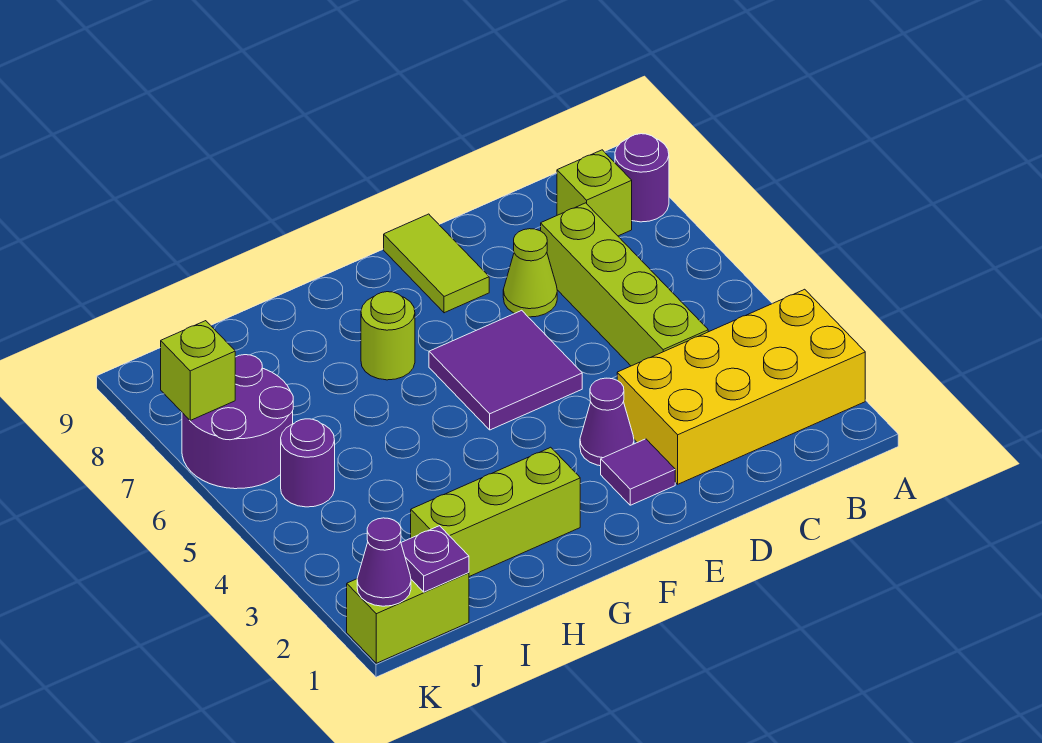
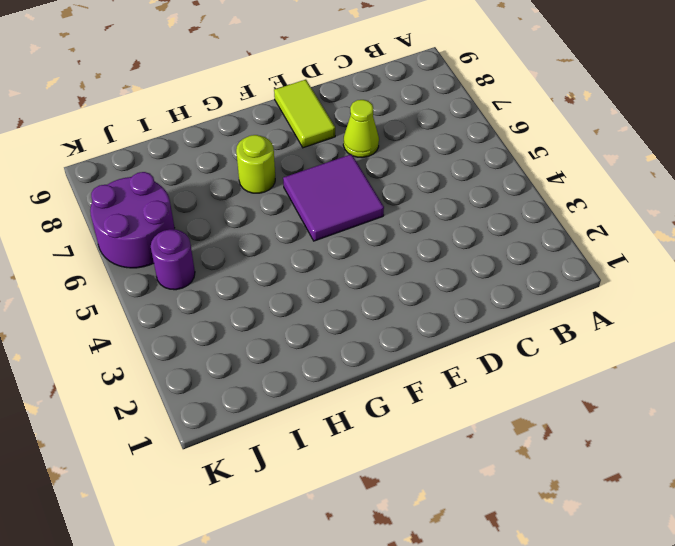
none -> yellow 2x4 brick [617,289,865,484]
none -> purple 1x1 round brick [615,134,669,222]
none -> lime 1x1 brick [557,150,632,236]

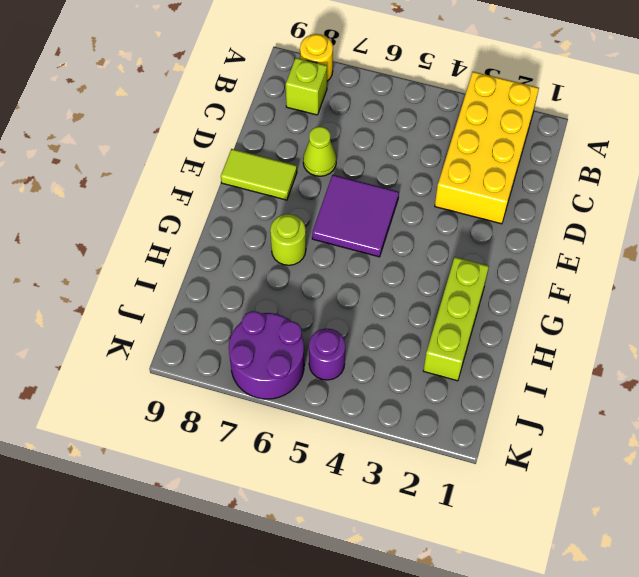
yellow 1x1 round brick [300,34,333,81] -> purple 1x1 round brick [615,134,669,222]
none -> lime 1x4 brick [541,203,708,366]
none -> purple 1x1 tile [601,439,675,505]
none -> purple 1x1 cone [580,378,634,466]

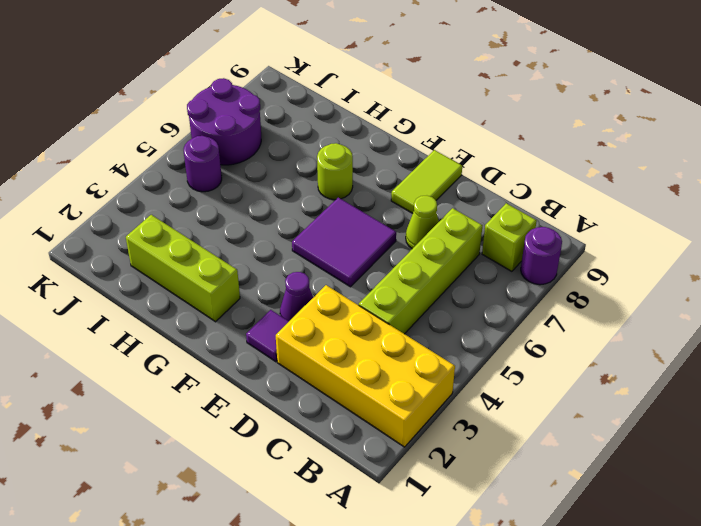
none -> lime 1x2 brick [347,573,469,663]
none -> purple 1x1 plate [401,526,469,592]
none -> purple 1x1 cone [357,518,411,606]

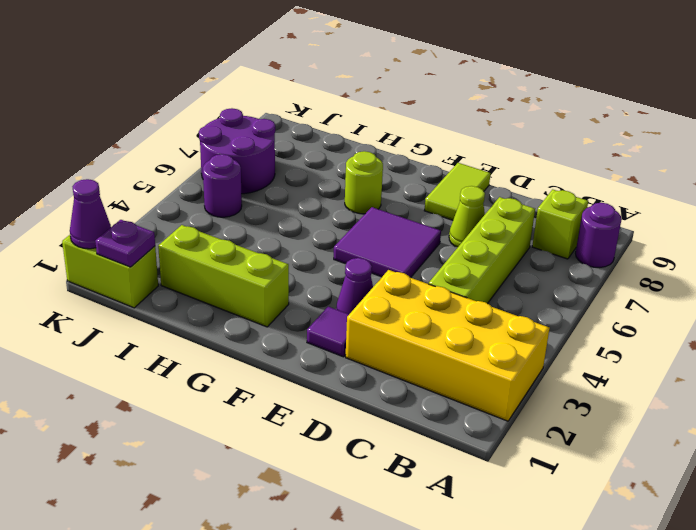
none -> lime 1x1 brick [161,321,235,420]

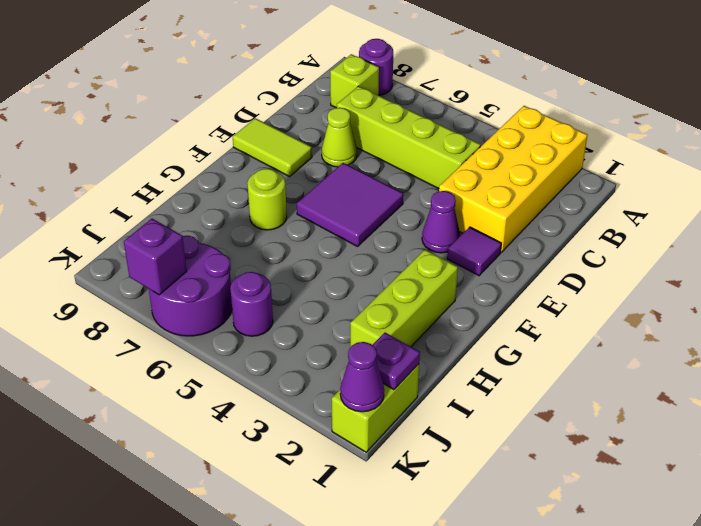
purple 1x1 brick [124,219,187,295] -> lime 1x1 brick [161,321,235,420]

